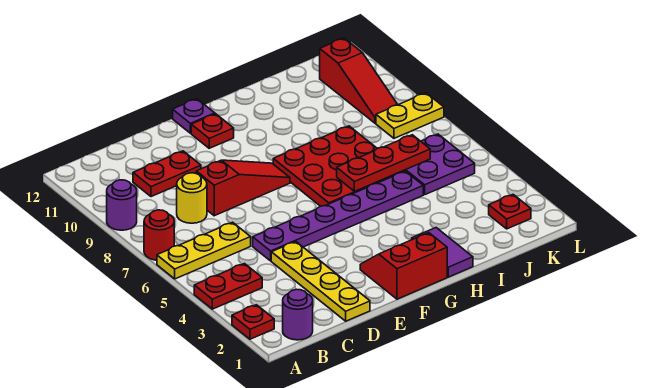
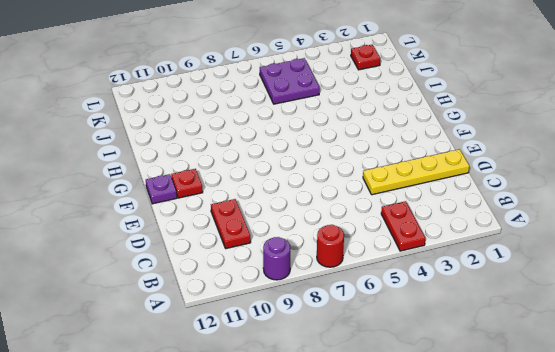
none -> red 1x1 plate [232,305,274,339]
none -> yellow 1x3 plate [157,222,251,279]
none -> purple 1x1 round brick [283,289,313,340]

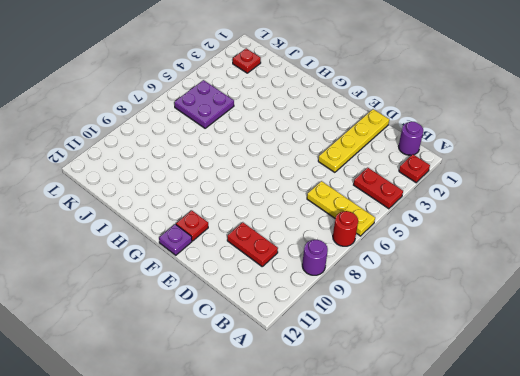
none -> yellow 1x1 round brick [177,173,207,223]
none -> purple 1x6 plate [253,171,423,261]
none -> red 1x3 slope [196,160,290,216]

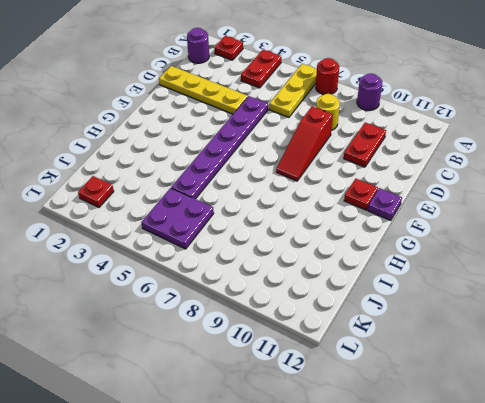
none -> red 2x2 slope [360,233,447,299]
none -> red 3x3 plate [273,126,405,206]
none -> purple 1x2 tile [412,228,473,277]

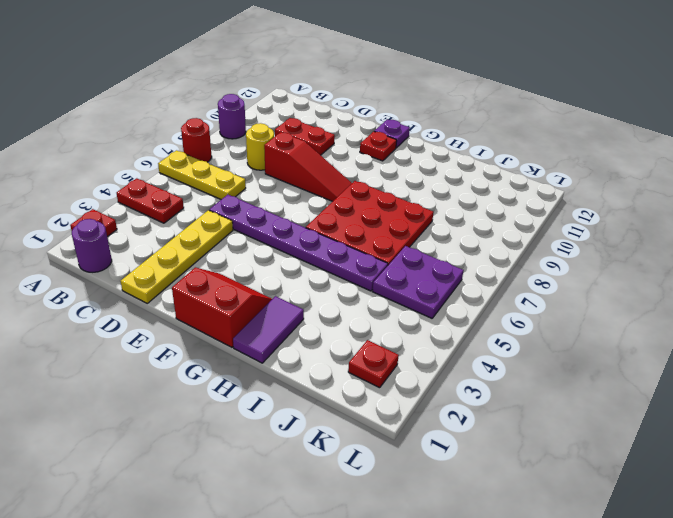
none -> yellow 1x2 plate [376,93,444,138]
none -> red 1x3 slope [319,38,398,123]
none -> red 1x3 plate [337,135,430,191]

